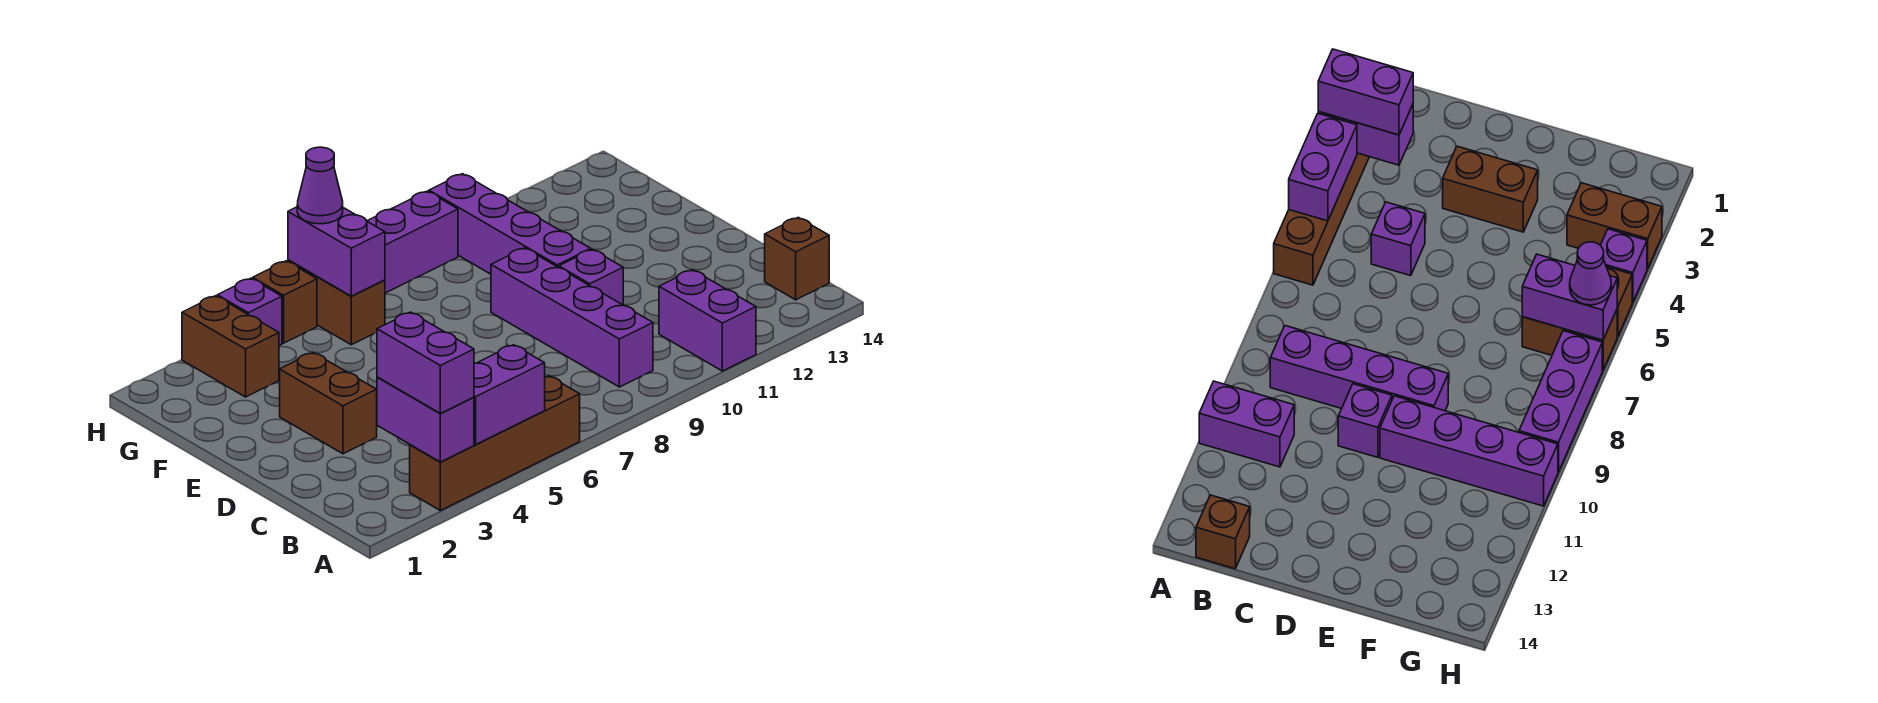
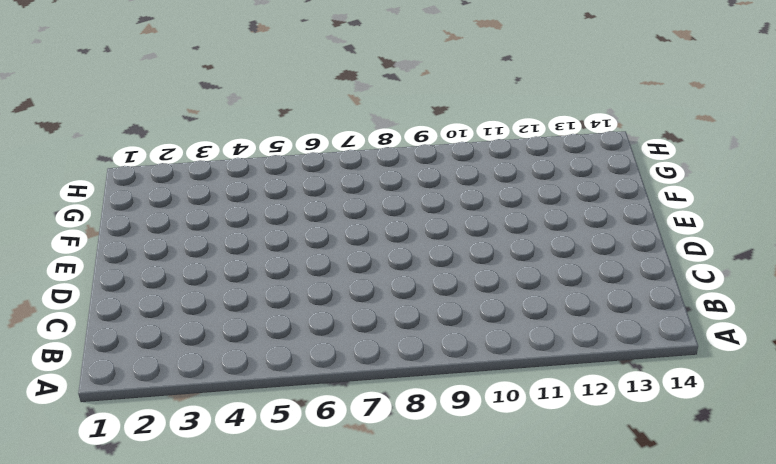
none -> brown 1x4 brick [410,376,580,511]
none -> purple 1x2 brick [659,270,756,371]
none -> purple 1x4 brick [491,248,653,387]

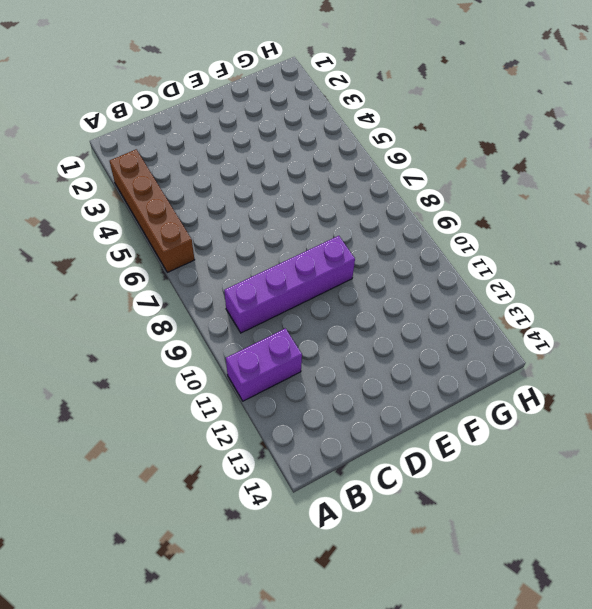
none -> brown 1x1 brick [765,217,829,300]
none -> purple 1x1 brick [1371,202,1425,276]
none -> brown 1x2 brick [280,352,377,454]

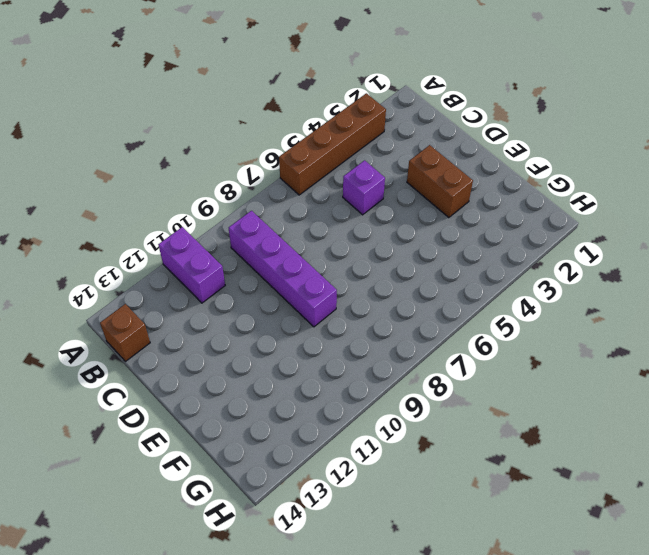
none -> purple 1x1 brick [559,249,623,305]
none -> purple 1x4 brick [429,174,591,274]
none -> brown 1x2 brick [182,296,279,397]

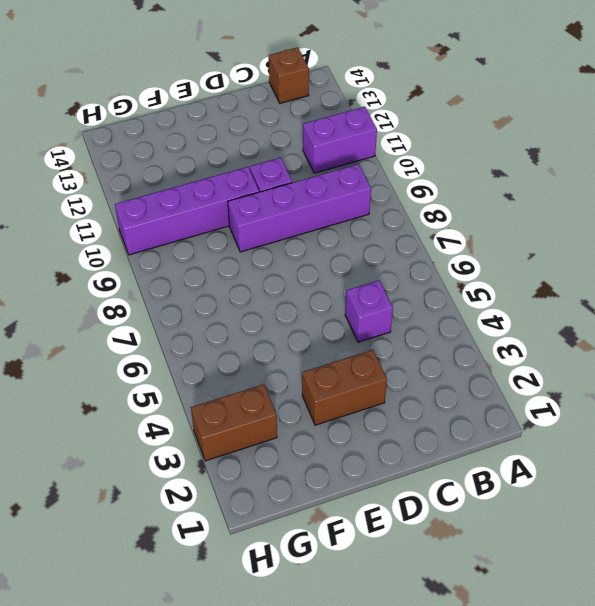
none -> brown 1x4 brick [410,376,580,511]
none -> brown 1x2 brick [288,260,385,345]
none -> purple 1x1 brick [217,278,282,345]

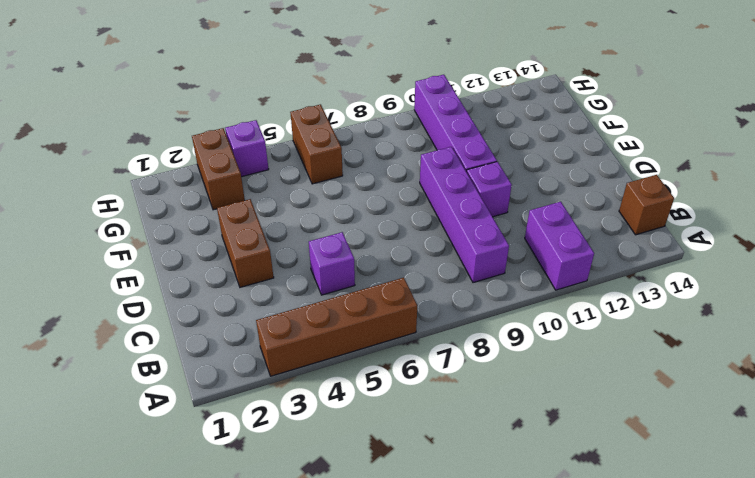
none -> brown 1x1 brick [253,261,317,343]
none -> purple 1x3 brick [367,191,458,293]
none -> purple 1x2 brick [377,377,474,462]

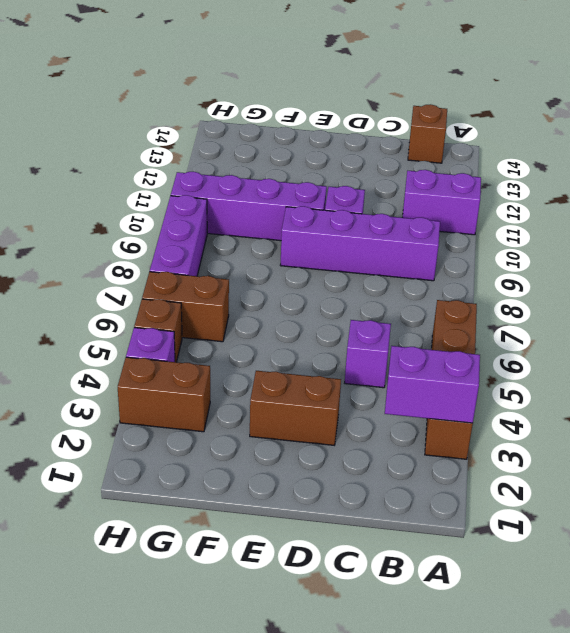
none -> purple 1x2 brick [474,345,545,444]
none -> purple 1x2 brick [288,207,385,296]
none -> purple 1x2 brick [377,312,474,413]

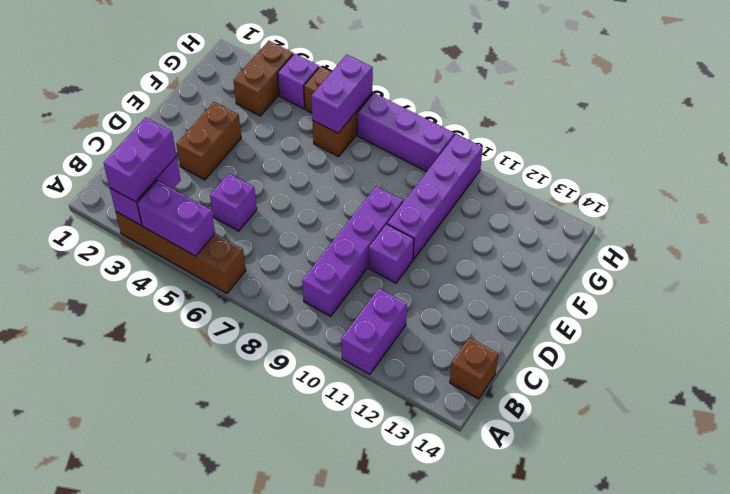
none -> purple 1x1 cone [297,147,343,224]

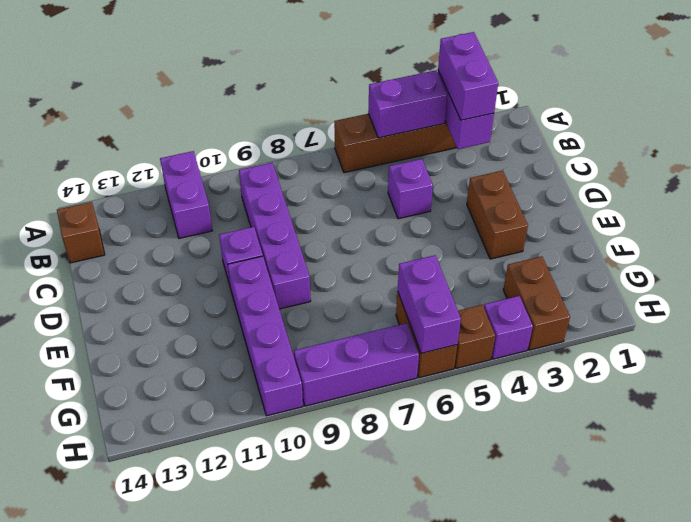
none -> purple 1x1 cone [297,147,343,224]

